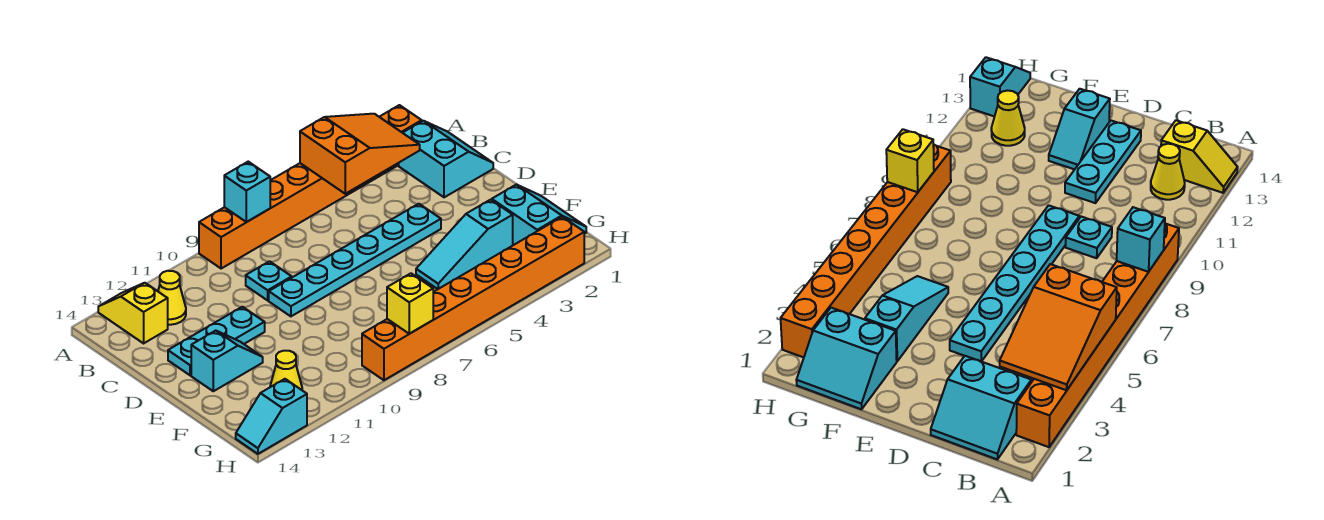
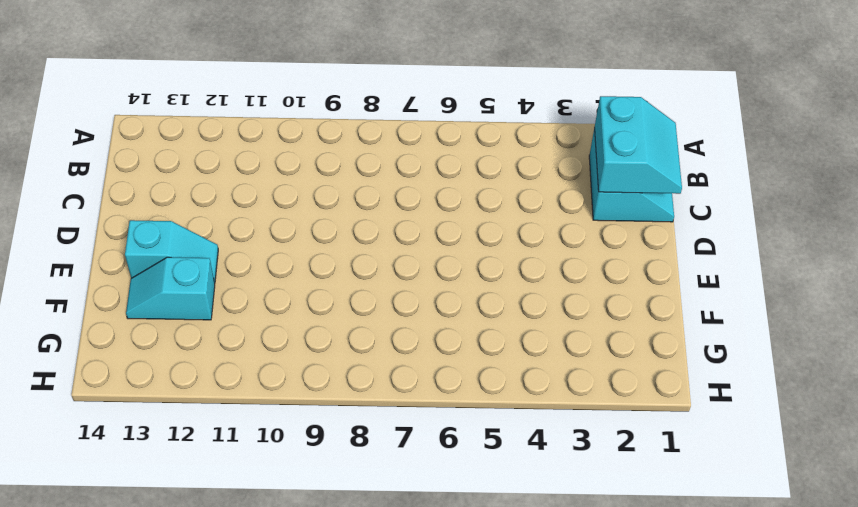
cyan 2x2 slope [595,96,682,194] -> cyan 2x2 slope moved to [492,184,586,245]
cyan 1x2 slope [126,257,215,320] -> cyan 1x2 slope moved to [236,379,307,454]
none -> orange 1x8 brick [199,105,422,269]
none -> yellow 1x2 slope [98,283,168,343]
none -> yellow 1x1 cone [158,271,186,325]

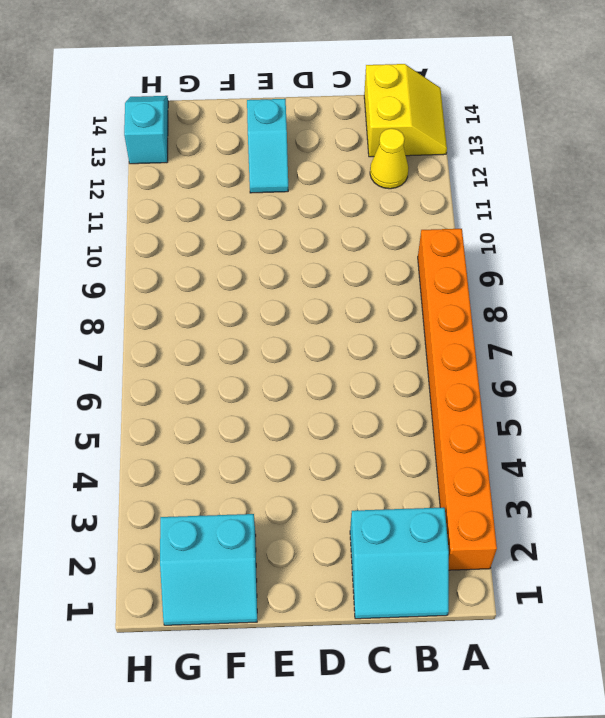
yellow 2x2 slope [364,64,447,157] -> yellow 1x2 slope [98,283,168,343]
none -> cyan 1x1 plate [246,261,292,300]
none -> cyan 1x6 plate [269,204,441,316]
none -> cyan 1x3 plate [168,307,265,375]

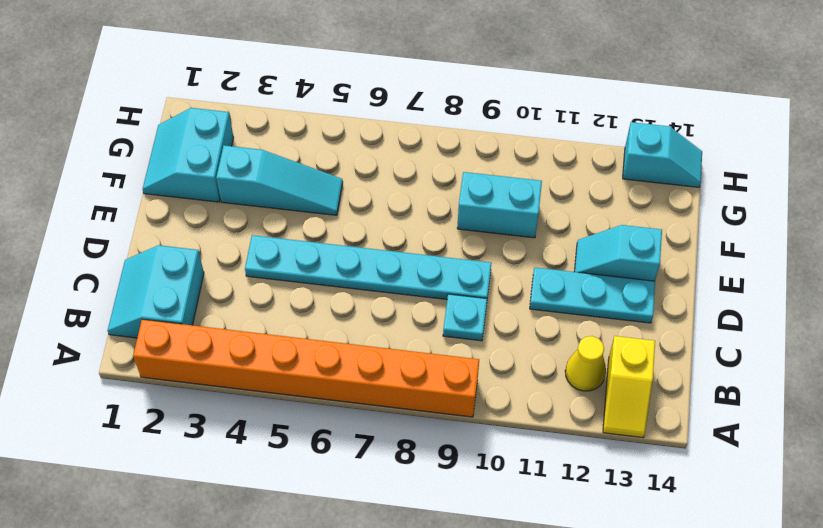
cyan 1x2 brick [457,172,542,238] -> none
none -> yellow 1x1 cone [270,351,302,390]
none -> orange 1x8 brick [362,217,584,380]
none -> orange 2x3 slope [300,114,420,194]

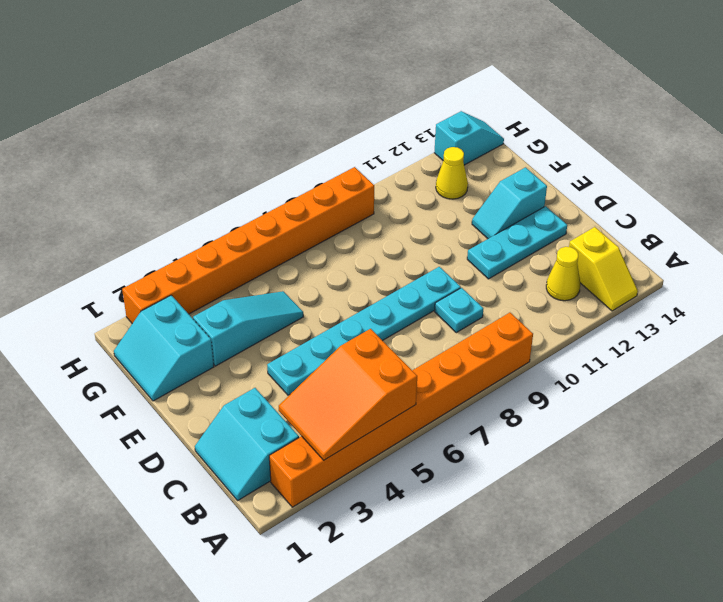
none -> cyan 1x1 brick [224,162,270,222]
none -> yellow 1x1 brick [387,273,433,334]

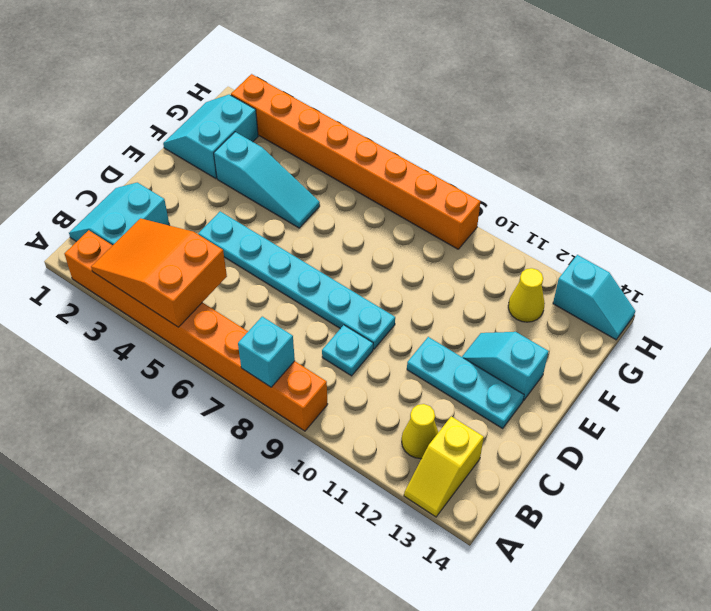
none -> yellow 1x1 brick [387,273,433,334]

